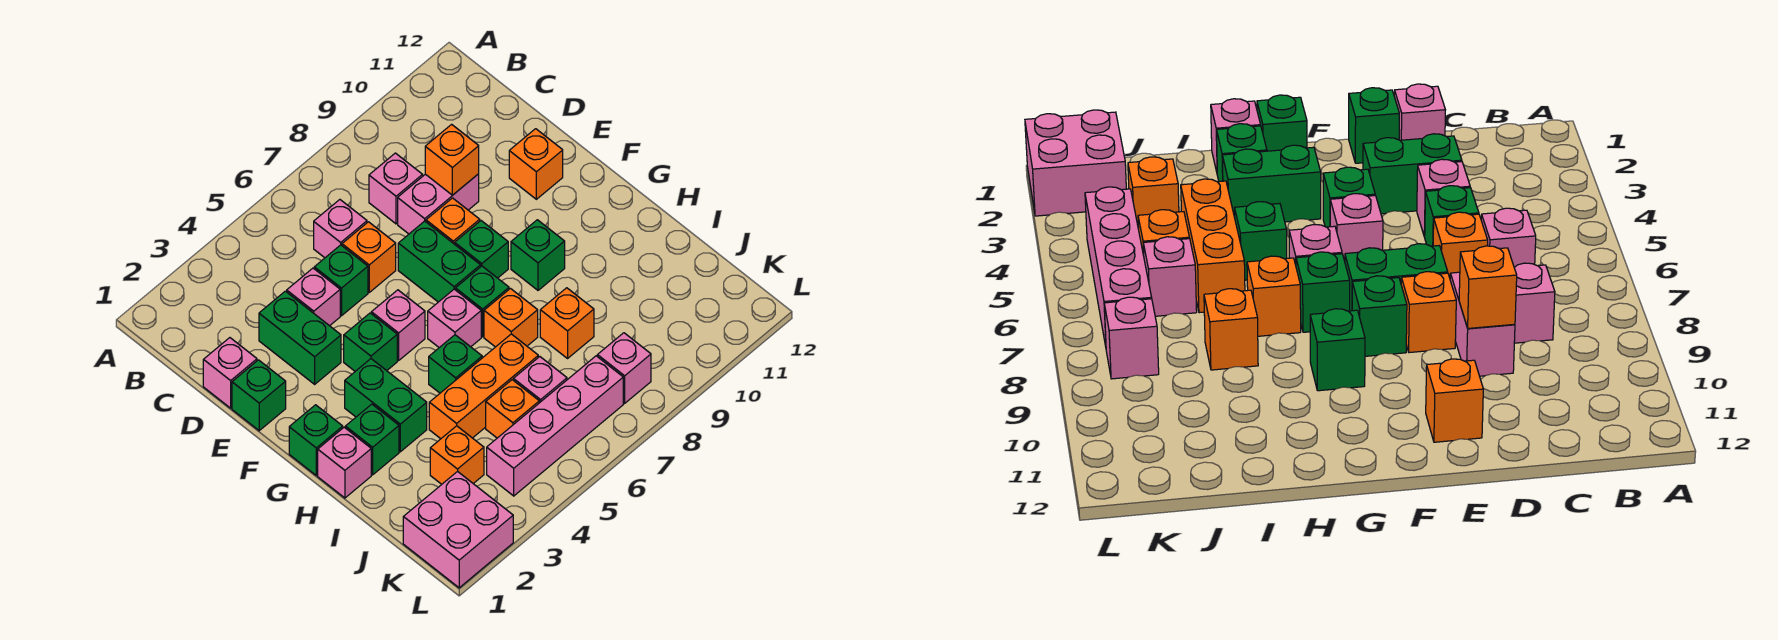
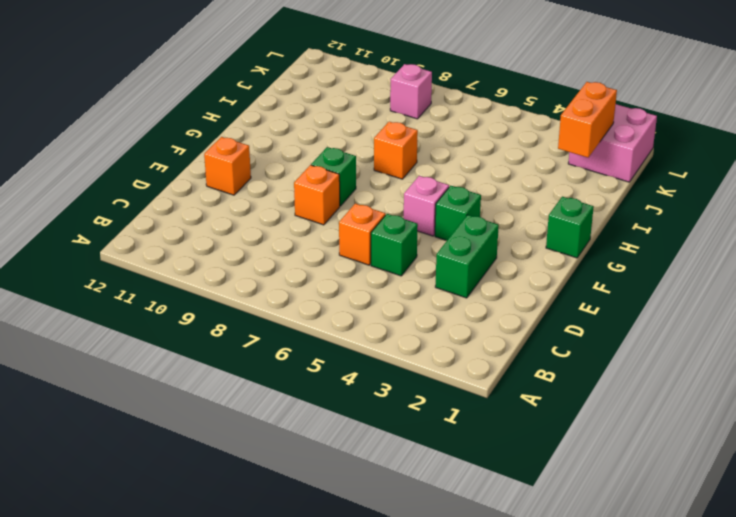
orange 1x2 brick [558,82,617,157] -> none
none -> pink 1x1 brick [314,200,367,258]
none -> pink 1x1 brick [369,153,423,224]
none -> pink 1x1 brick [203,338,257,408]
none -> pink 1x1 brick [287,268,340,326]

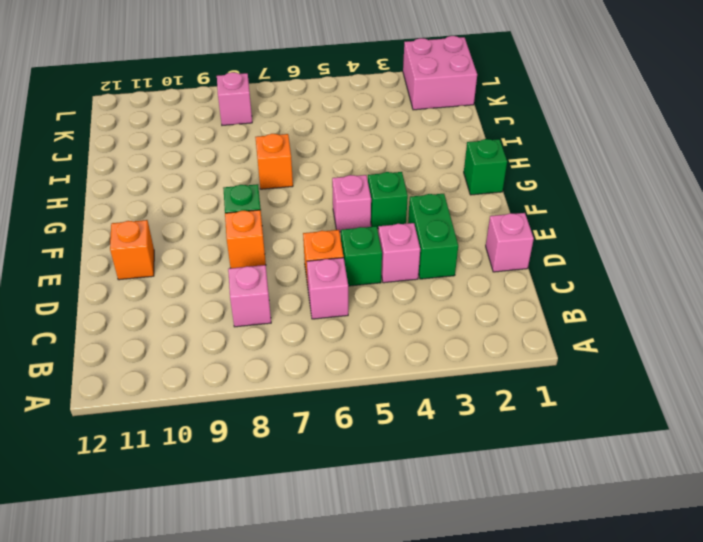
none -> pink 1x2 brick [398,174,479,234]
none -> green 1x1 brick [232,360,286,431]
none -> green 1x2 brick [398,221,481,302]
none -> green 1x2 brick [345,359,427,452]

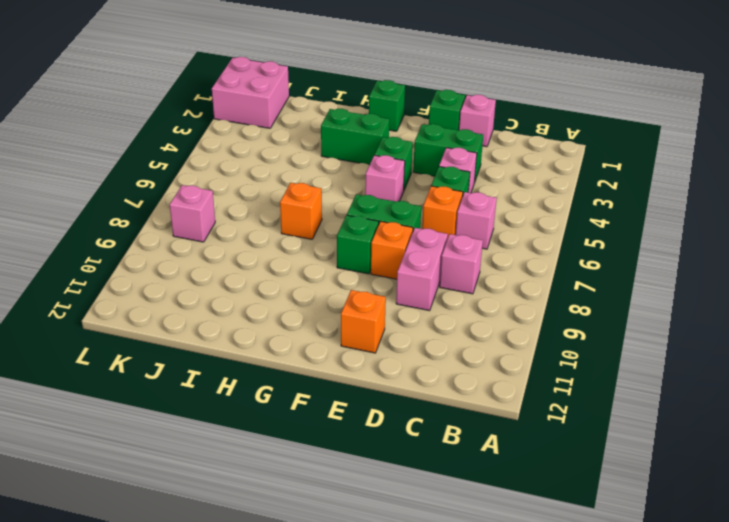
none -> pink 1x1 brick [428,289,481,348]
none -> green 1x1 brick [455,266,509,337]
none -> green 1x1 brick [511,220,565,290]
none -> pink 1x1 brick [318,427,371,498]

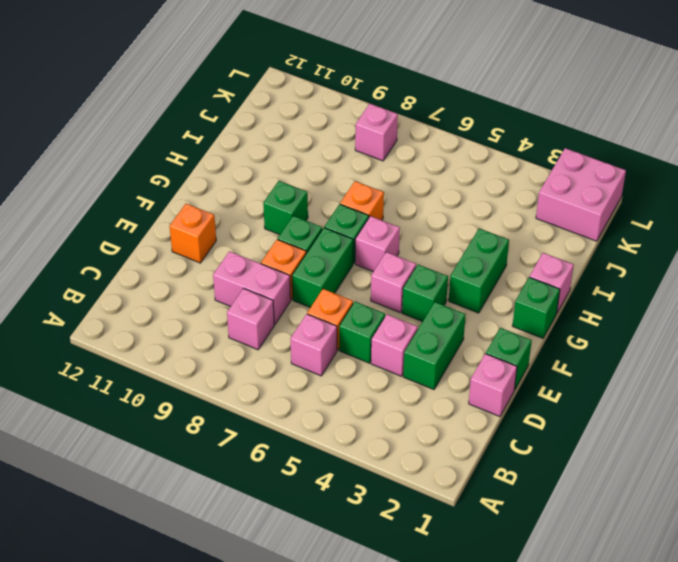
none -> green 1x1 brick [345,404,399,475]
none -> green 1x1 brick [429,335,482,393]
none -> orange 1x3 brick [429,334,538,439]
none -> orange 1x1 brick [540,288,594,358]

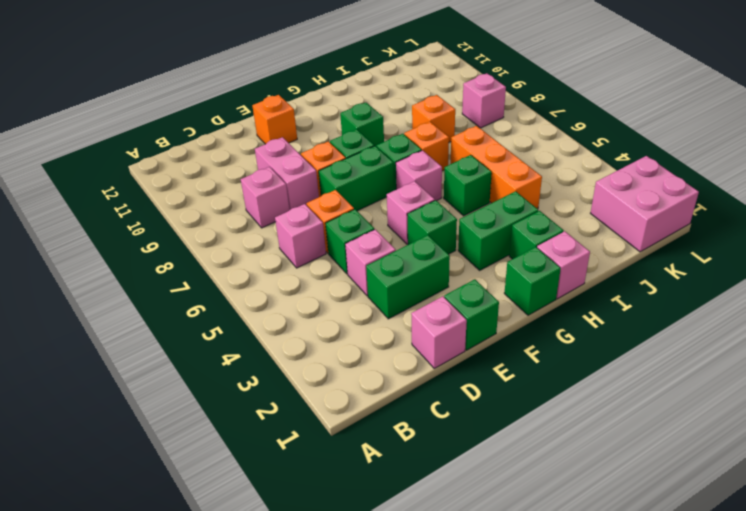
none -> orange 1x1 brick [430,426,484,484]
none -> orange 1x1 brick [486,380,539,438]
none -> pink 1x1 brick [513,357,567,403]
none -> pink 1x4 brick [487,356,623,496]

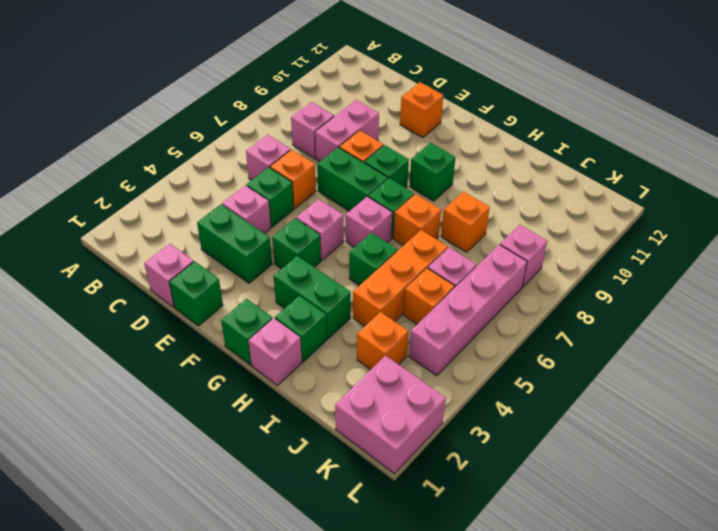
none -> orange 1x1 brick [425,124,479,195]

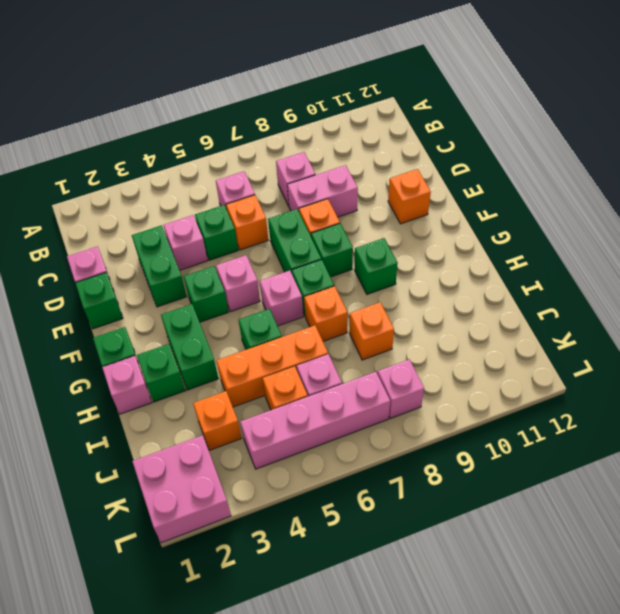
none -> orange 1x1 brick [425,124,479,195]

